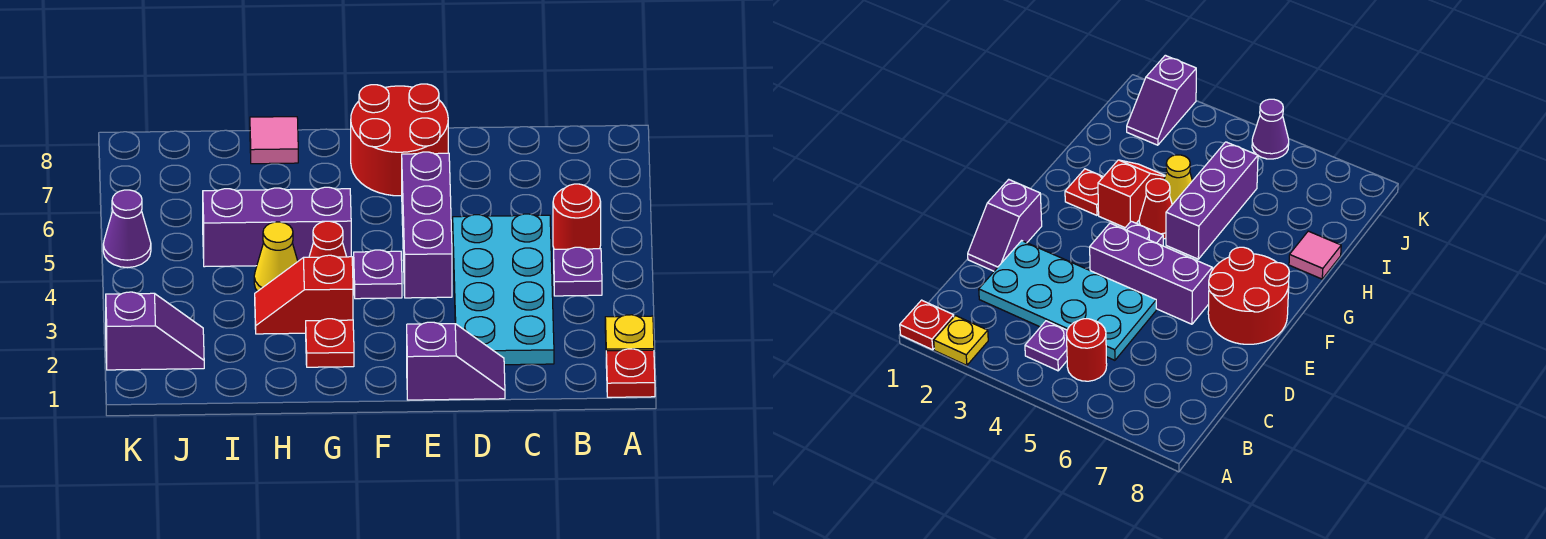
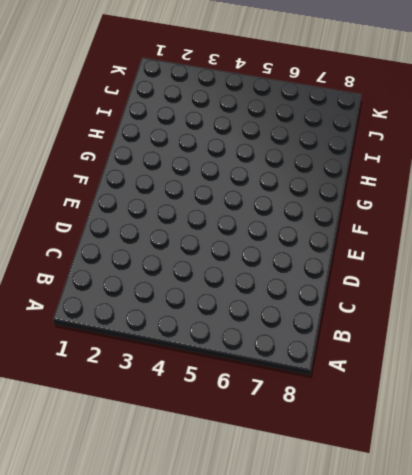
none -> red 1x1 plate [606,349,655,397]
none -> yellow 1x1 plate [605,315,654,351]
none -> purple 1x1 plate [554,247,602,296]

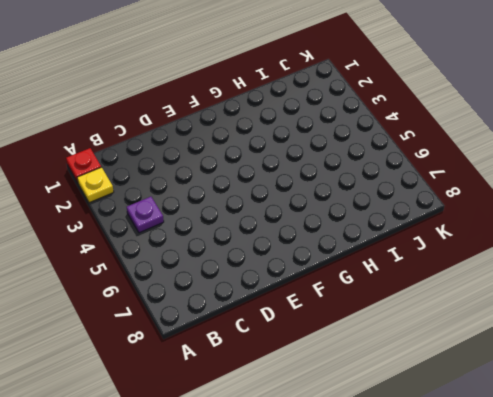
none -> red 1x1 round brick [553,184,601,249]
none -> cyan 2x4 plate [453,214,554,365]
none -> purple 1x2 slope [407,322,505,400]

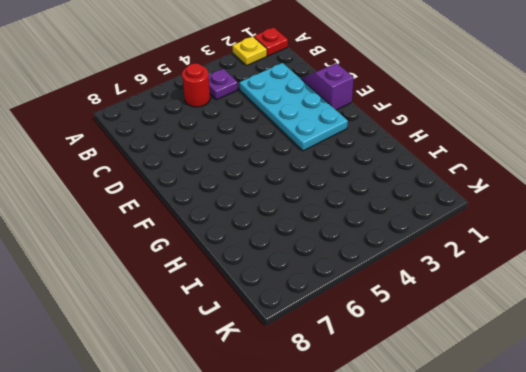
cyan 2x4 plate [239,63,348,151] -> cyan 2x4 plate turned to [453,214,554,365]
none -> purple 1x3 brick [402,152,452,298]
none -> red 2x2 round brick [351,84,448,196]
none -> purple 1x1 plate [354,250,402,299]

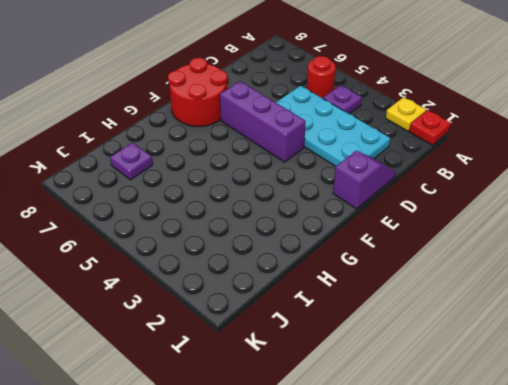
purple 1x1 plate [110,143,153,180] -> purple 1x1 plate moved to [354,250,402,299]
none -> red 1x1 plate [306,319,354,367]
none -> red 1x2 slope [255,255,353,334]
none -> red 1x1 cone [309,221,347,257]

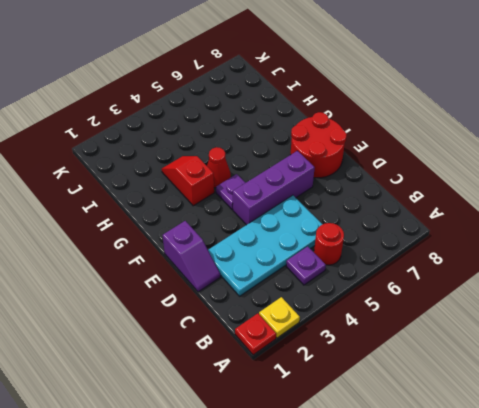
none -> red 1x1 plate [306,319,354,367]
none -> purple 1x3 brick [203,187,351,267]
none -> yellow 1x1 cone [254,222,298,291]

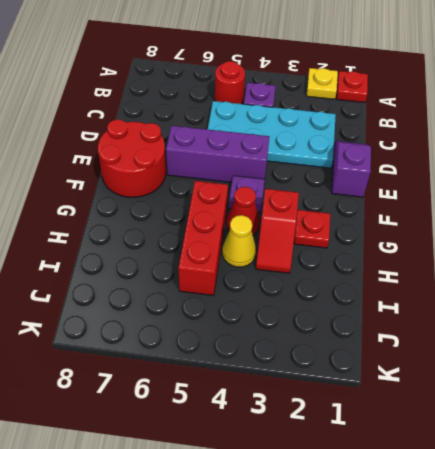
red 1x3 brick [178,181,228,295] -> purple 1x3 brick [203,187,351,267]
none -> pink 1x1 tile [250,117,298,164]
none -> purple 1x2 slope [106,292,204,370]
none -> purple 1x1 cone [103,190,151,267]

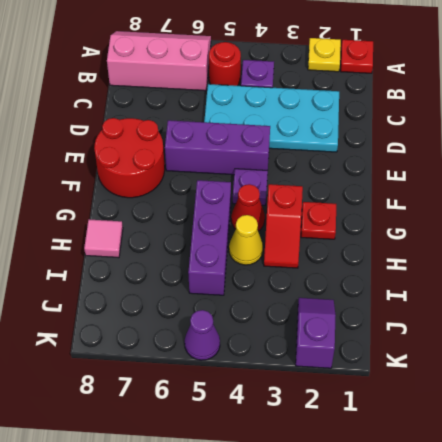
pink 2x3 slope [107,31,211,91] -> none
none -> purple 1x2 slope [407,322,505,400]

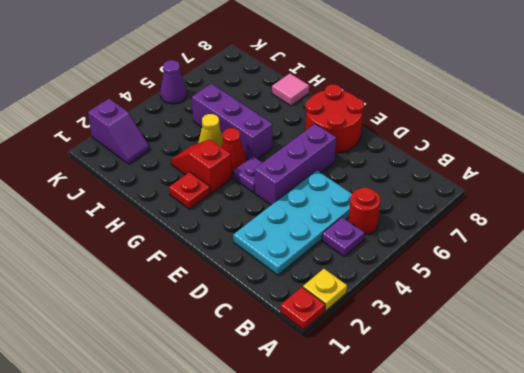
none -> purple 1x2 slope [407,322,505,400]

